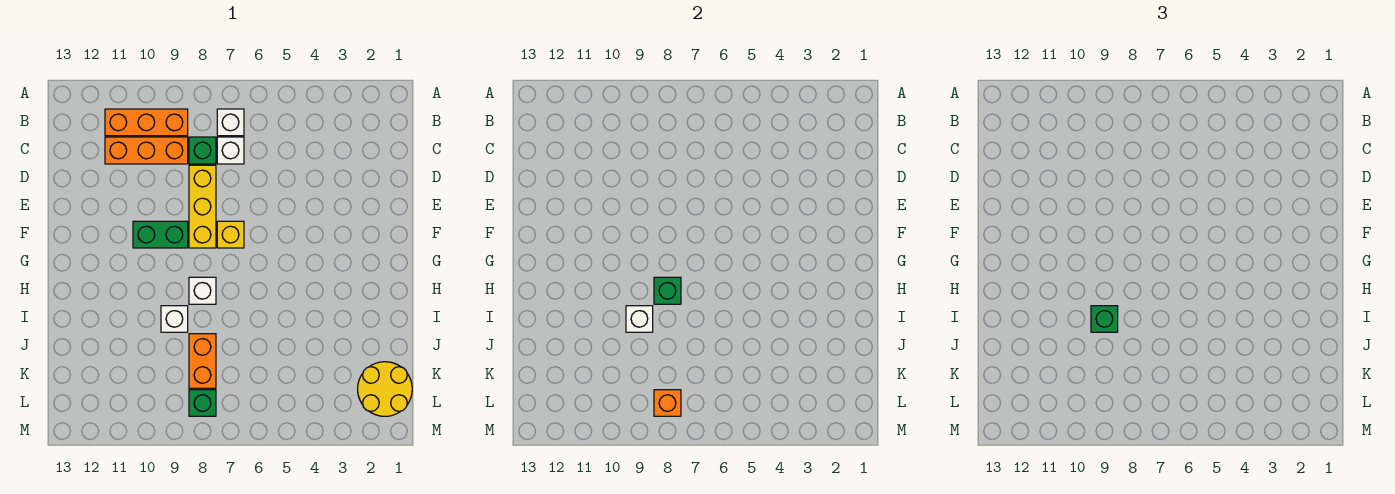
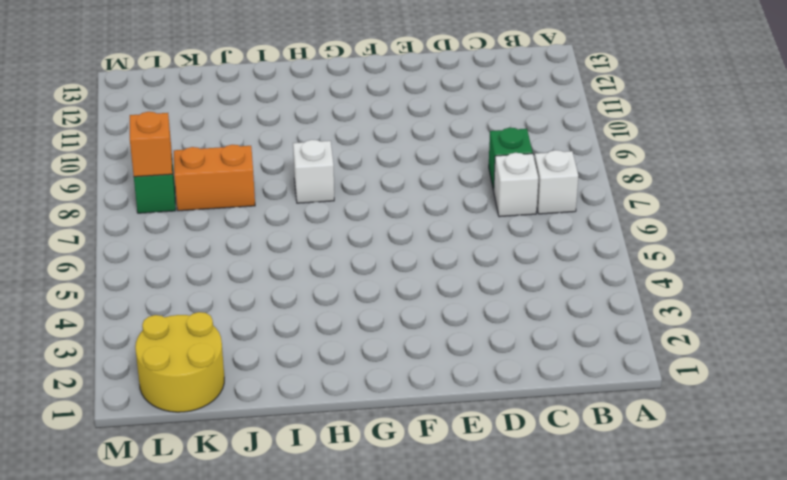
none -> orange 1x3 brick [105,109,188,136]
none -> orange 1x3 brick [105,137,188,164]
none -> yellow 1x3 brick [189,165,216,248]

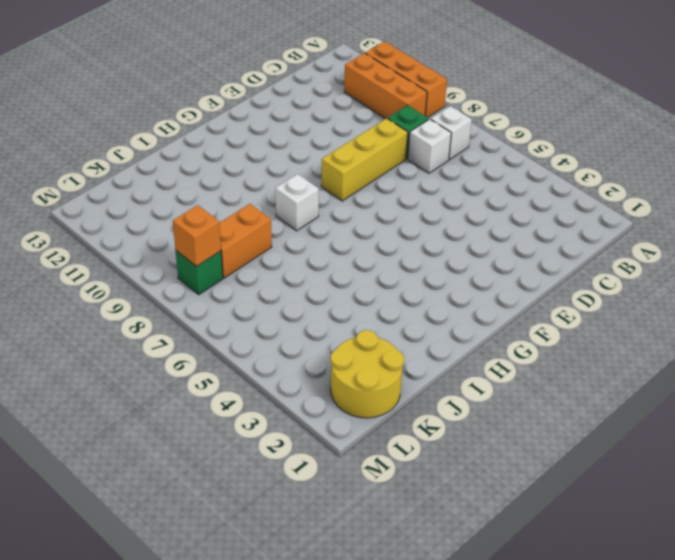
orange 1x3 brick [365,41,447,118] -> orange 1x3 brick moved to [105,137,188,164]
none -> yellow 1x1 brick [217,221,244,248]
none -> green 1x2 brick [133,221,188,248]
none -> white 1x1 brick [161,306,188,332]

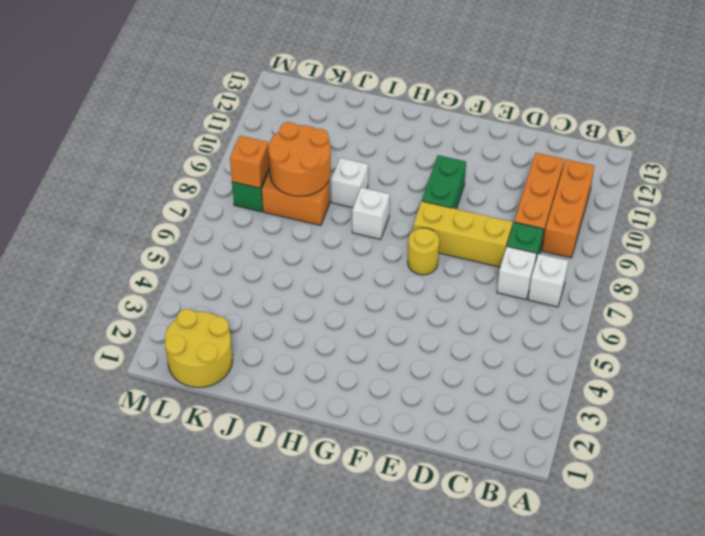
yellow 1x1 round brick [408,228,439,275] -> yellow 1x1 brick [217,221,244,248]
orange 2x2 round brick [268,122,331,196] -> none
none -> green 1x1 brick [654,277,681,304]
none -> white 1x1 brick [626,306,653,332]
none -> green 1x1 brick [1091,306,1118,332]

